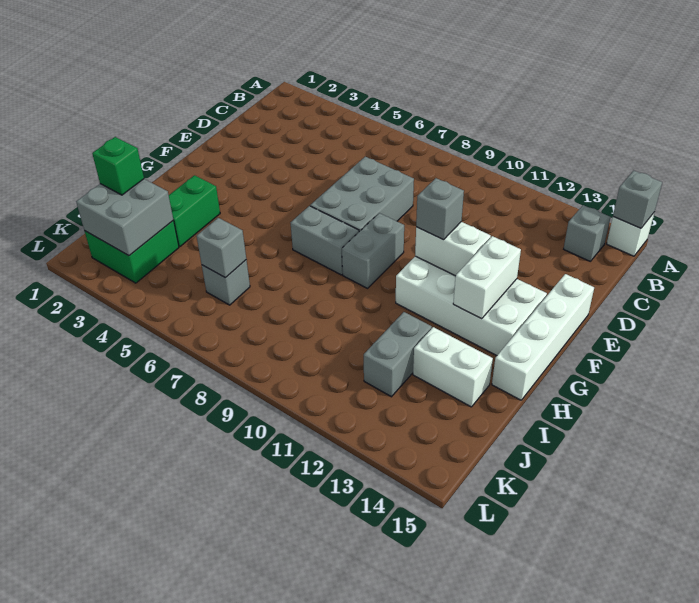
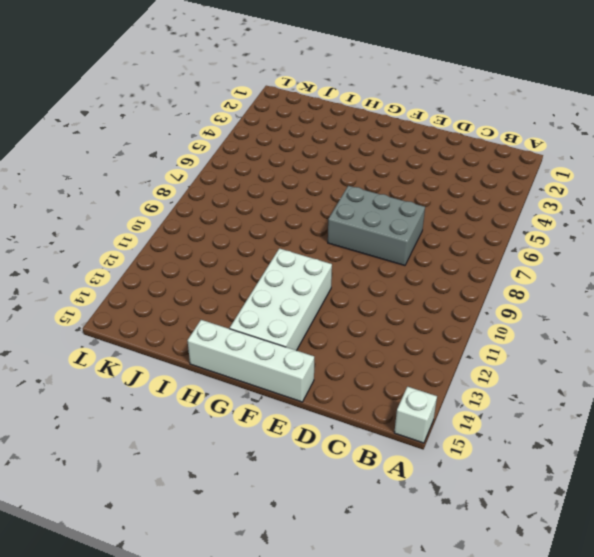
none -> grey 1x1 brick [564,205,611,261]
none -> grey 1x2 brick [342,213,404,288]
none -> grey 1x2 brick [291,206,359,275]

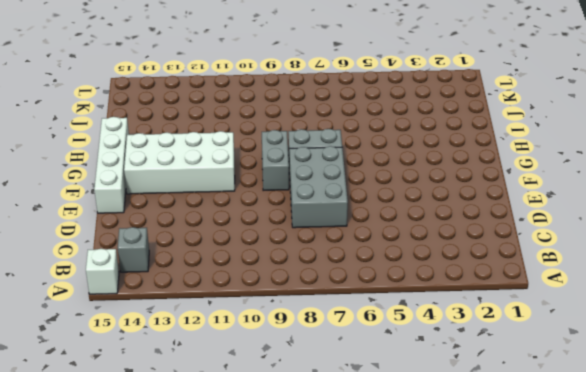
none -> green 1x2 brick [169,175,220,247]
none -> grey 1x2 brick [364,312,432,397]
none -> white 1x2 brick [413,327,493,407]

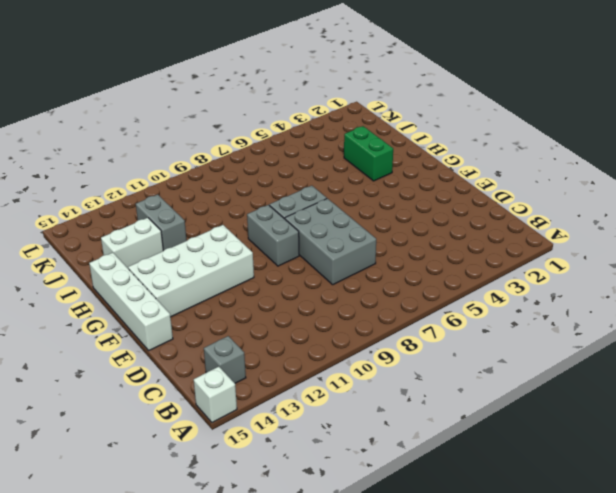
none -> green 2x2 brick [85,221,179,283]
none -> grey 1x1 brick [202,260,250,305]
none -> grey 1x1 brick [613,171,662,228]

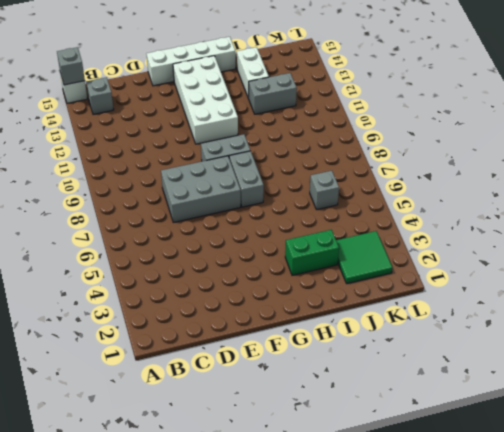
green 2x2 tile [336,231,392,284] -> green 2x2 brick [85,221,179,283]
none -> white 1x2 brick [415,222,491,276]
none -> white 1x2 brick [453,236,521,319]
none -> grey 2x2 brick [76,179,173,256]

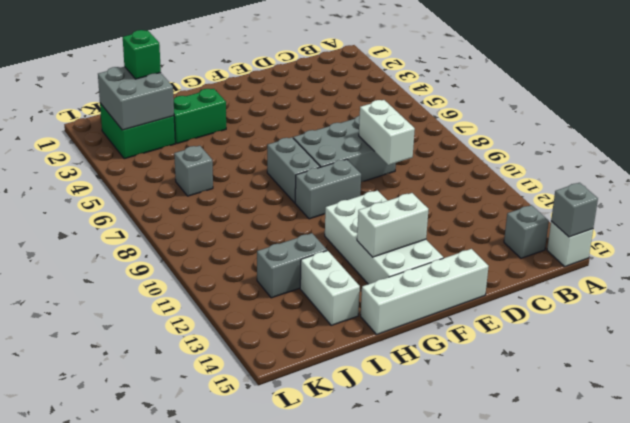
white 1x2 brick [359,100,415,165] -> white 1x2 brick moved to [415,222,491,276]
none -> grey 1x1 brick [197,218,246,278]
none -> grey 1x1 brick [416,178,464,240]

